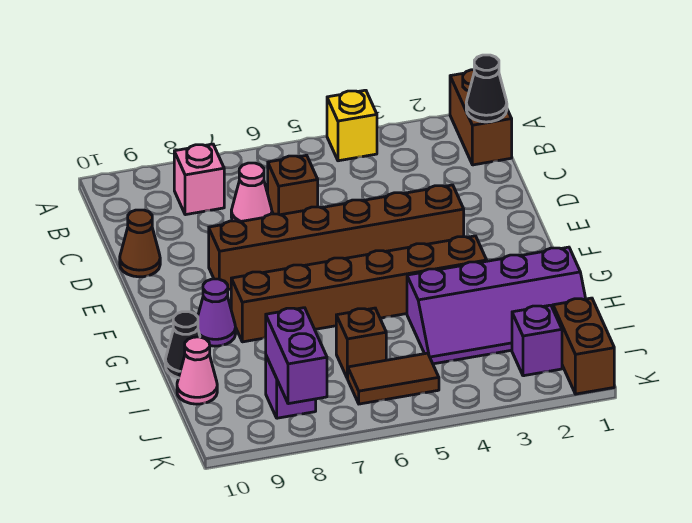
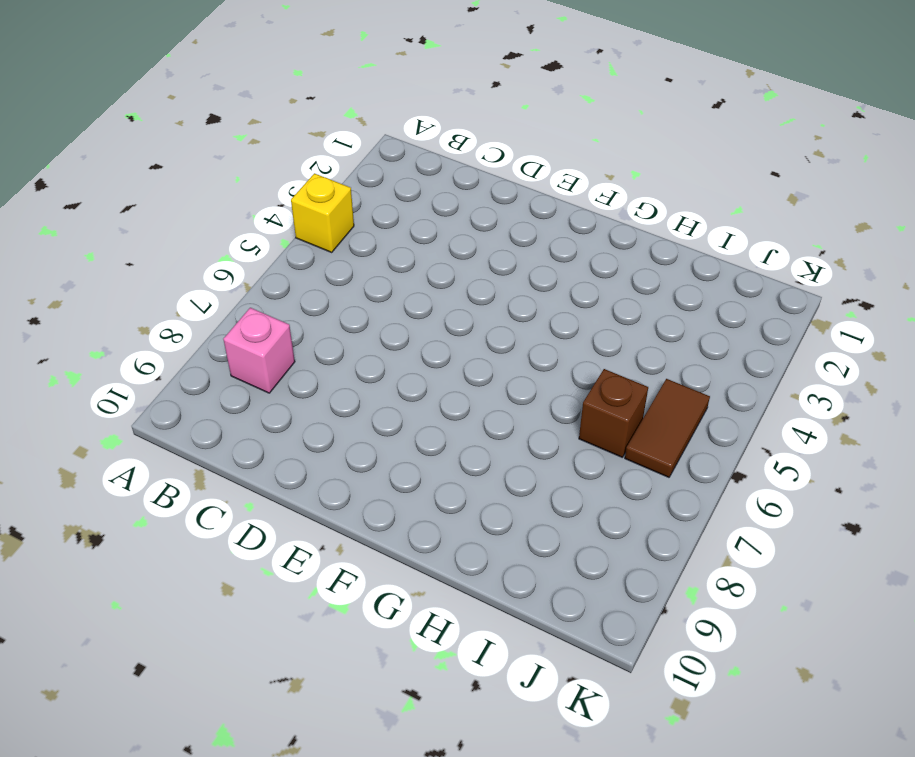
none -> brown 1x2 brick [450,70,512,165]
none -> brown 1x1 brick [268,155,318,215]
none -> pink 1x1 cone [231,163,272,222]

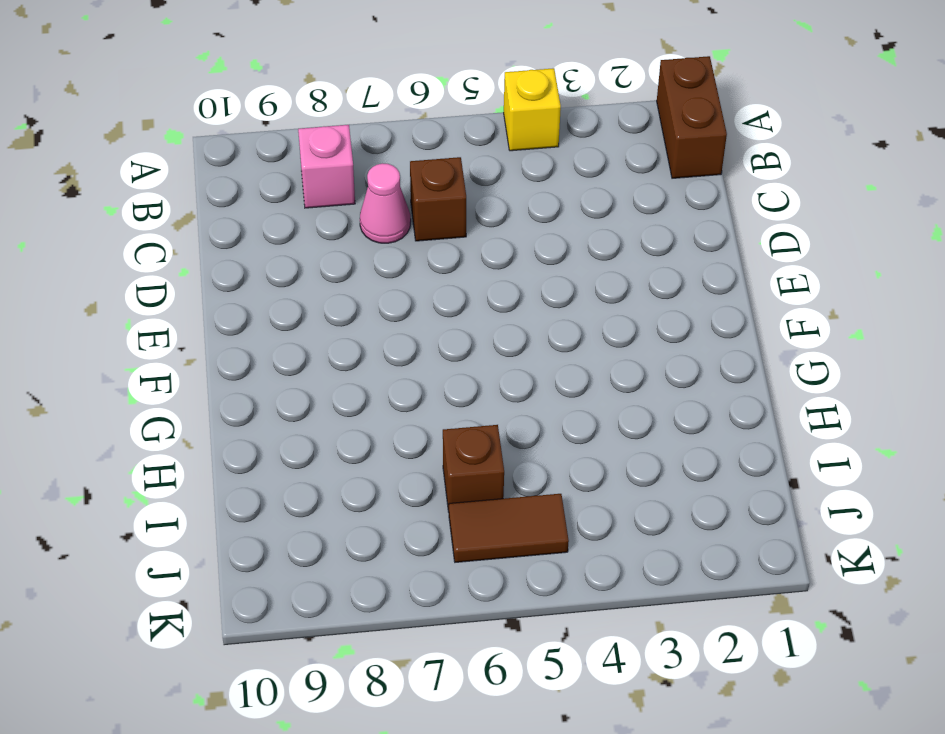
none -> brown 1x1 cone [120,210,160,277]
none -> brown 1x6 brick [209,185,464,290]
none -> brown 1x6 brick [231,236,487,342]

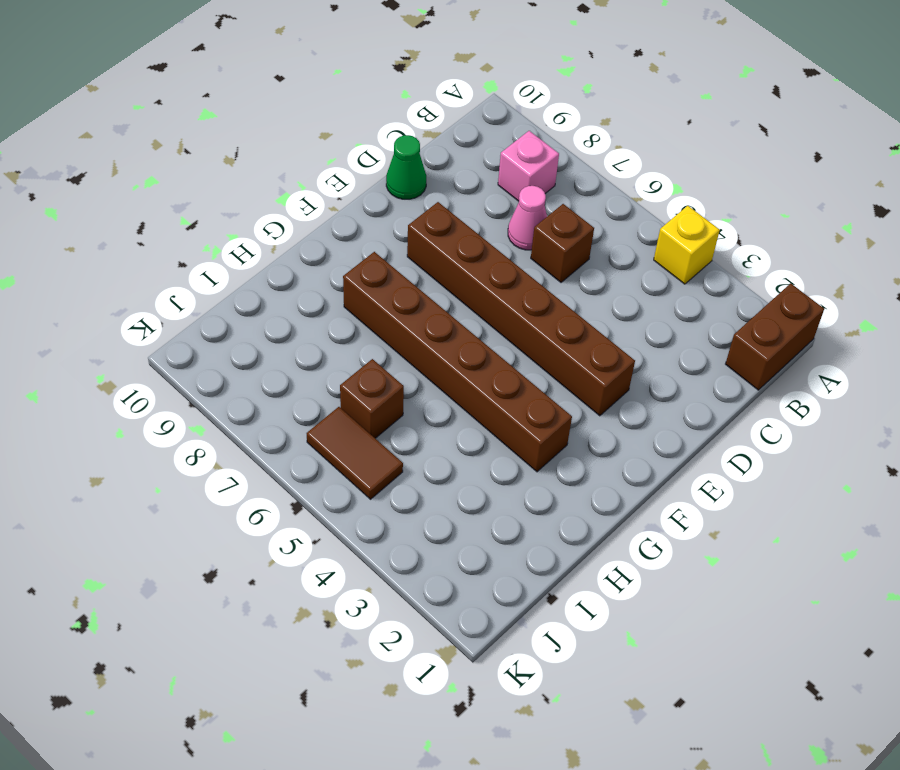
green 1x1 cone [386,135,426,199] -> brown 1x1 cone [120,210,160,277]
none -> purple 1x1 cone [198,279,236,346]
none -> purple 2x4 slope [407,247,586,364]
none -> black 1x1 cone [165,312,200,378]

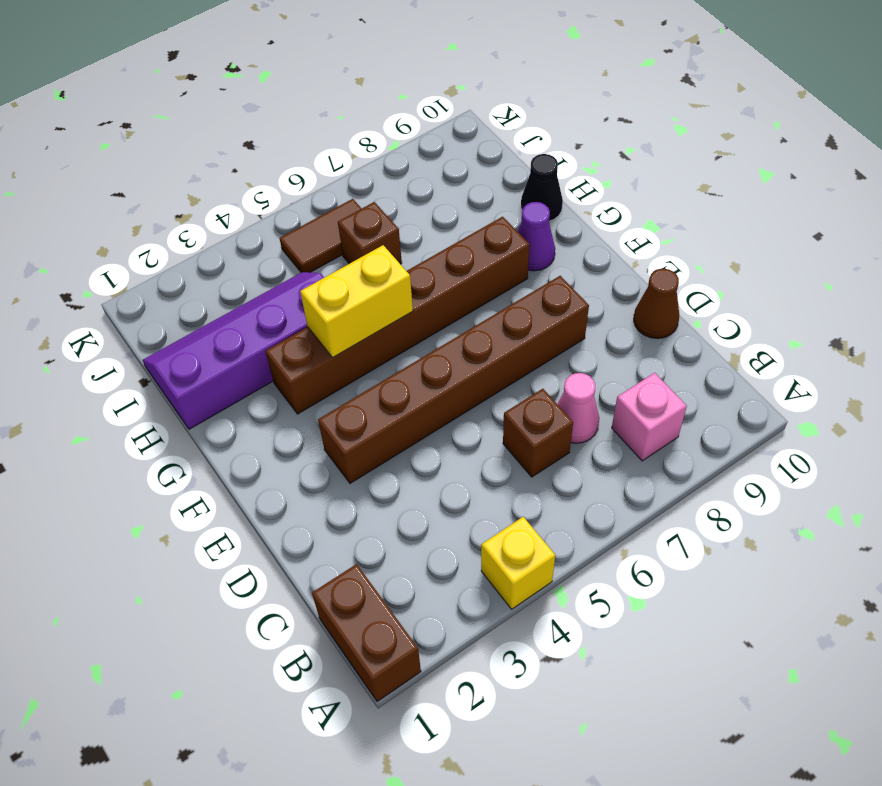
yellow 1x2 brick [300,245,413,358] -> none
none -> pink 1x1 cone [177,337,217,404]
none -> brown 1x2 brick [553,298,614,394]
none -> purple 1x1 brick [512,305,562,376]

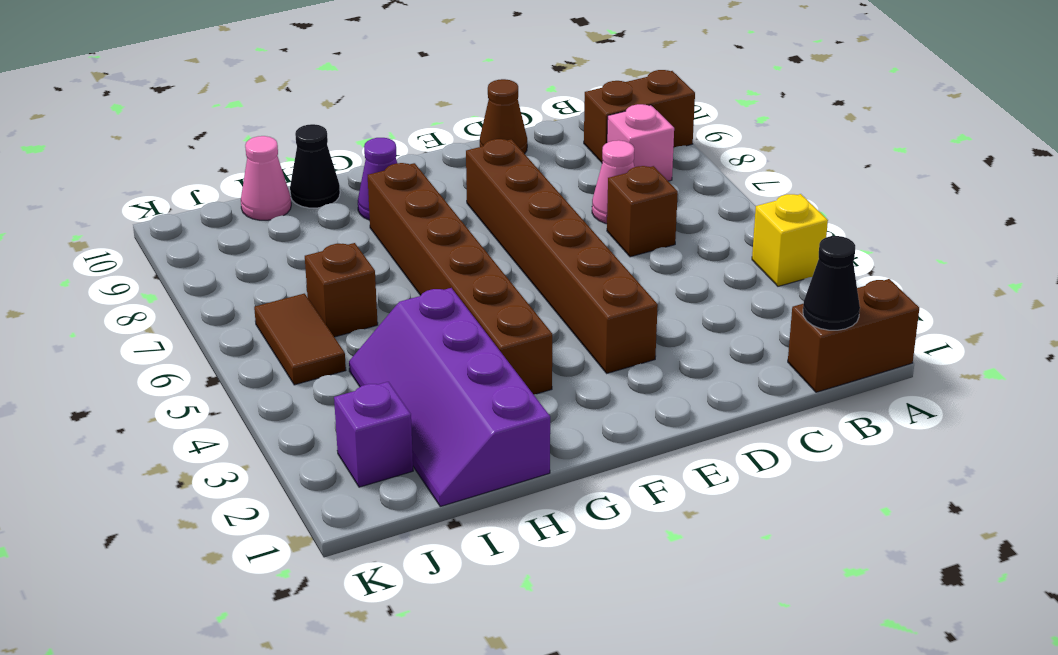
brown 1x2 brick [584,70,695,162] -> brown 1x2 brick moved to [553,298,614,394]
none -> purple 1x1 brick [266,356,316,418]
none -> purple 1x2 brick [266,308,327,404]

